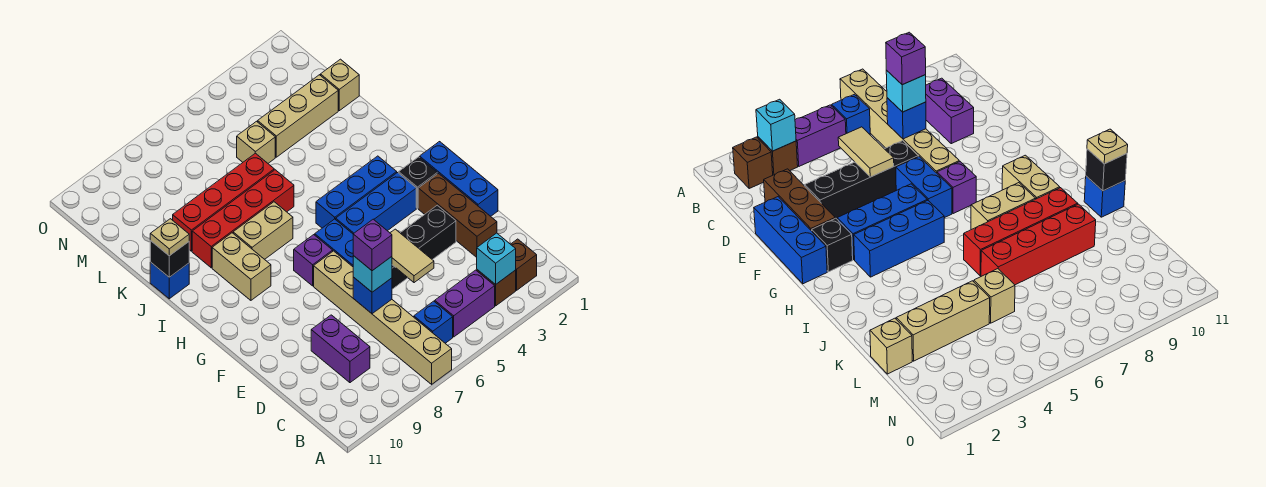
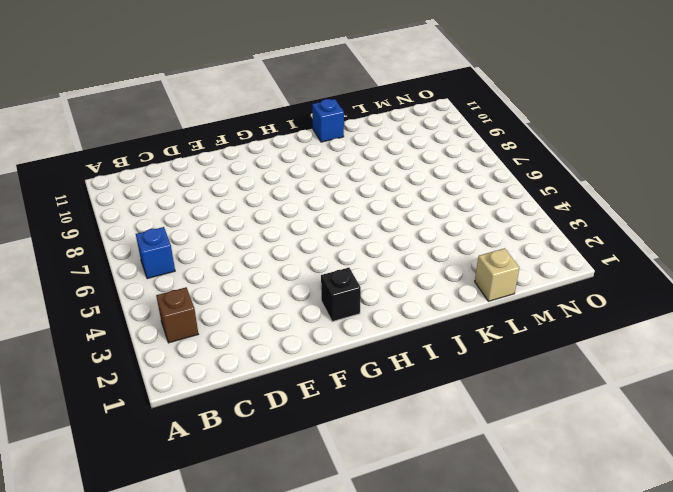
none -> tan 1x6 brick [314,251,452,384]
none -> brown 1x1 brick [511,239,537,290]
none -> purple 1x2 brick [435,270,495,337]

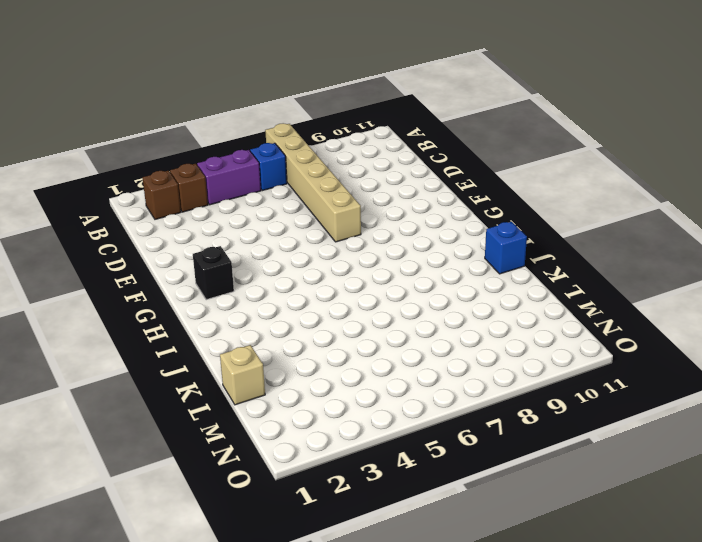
none -> purple 1x2 brick [311,315,370,383]
none -> brown 1x3 brick [418,173,497,257]
none -> blue 1x3 brick [420,142,498,216]

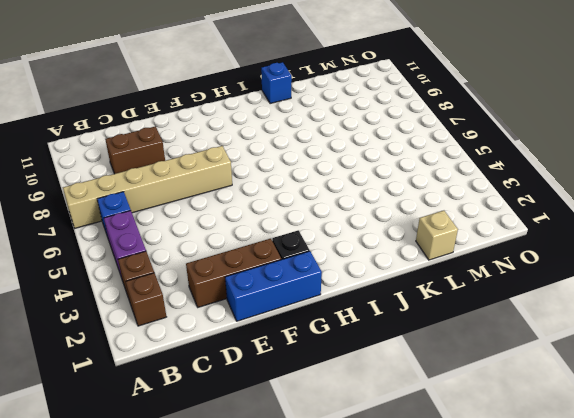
brown 1x2 brick [105,126,165,174] -> purple 1x2 brick [311,315,370,383]
none -> black 1x4 brick [392,205,456,289]
none -> blue 1x2 brick [315,219,353,267]
none -> blue 1x3 brick [336,173,416,234]

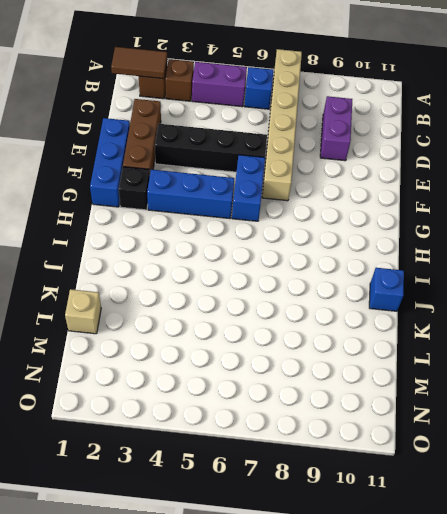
brown 1x2 tile [111,47,167,79] -> none
none -> purple 1x1 brick [294,235,333,286]
none -> blue 1x3 brick [316,156,397,228]
none -> tan 1x2 brick [212,233,271,300]

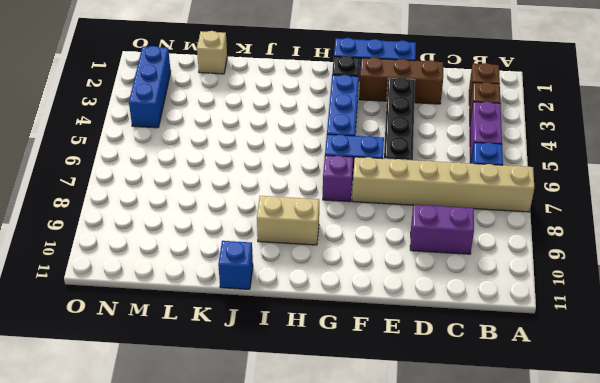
blue 1x3 brick [129,46,171,128] -> blue 1x3 brick moved to [316,156,397,228]
none -> tan 1x2 brick [233,202,293,259]
none -> red 1x4 brick [192,170,294,268]
none -> red 1x4 brick [173,153,274,251]

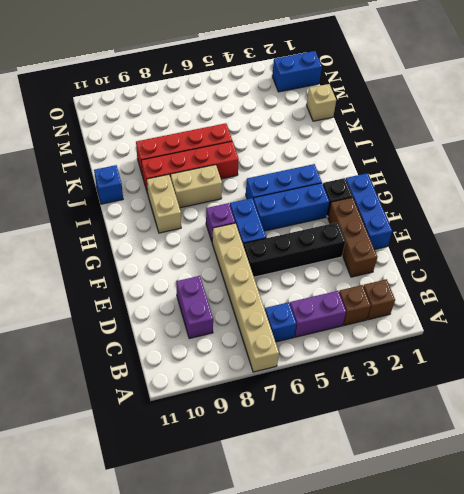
blue 1x2 brick [272,51,322,92] -> none
none -> tan 1x3 brick [258,75,338,157]
none -> tan 1x1 brick [237,121,275,163]
none -> cyan 1x1 brick [477,233,516,285]

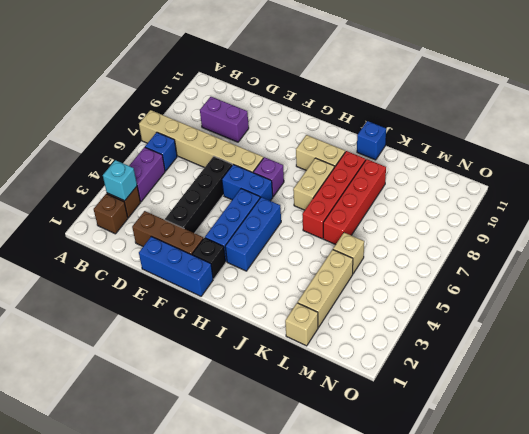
none -> tan 1x2 tile [391,229,434,283]
none -> blue 1x1 brick [353,277,392,314]
none -> black 1x1 brick [150,241,189,277]

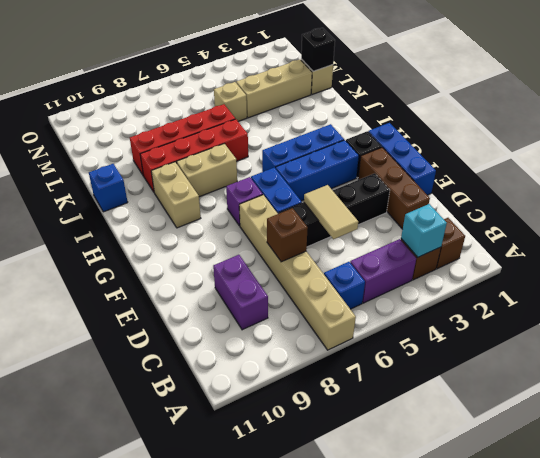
brown 1x1 brick [267,208,308,262] -> blue 1x1 brick [353,277,392,314]
black 1x1 brick [301,28,335,71] -> black 1x1 brick moved to [150,241,189,277]
none -> cyan 1x1 brick [353,256,392,292]
none -> tan 1x1 plate [150,219,189,256]
none -> purple 1x1 brick [353,219,392,271]

